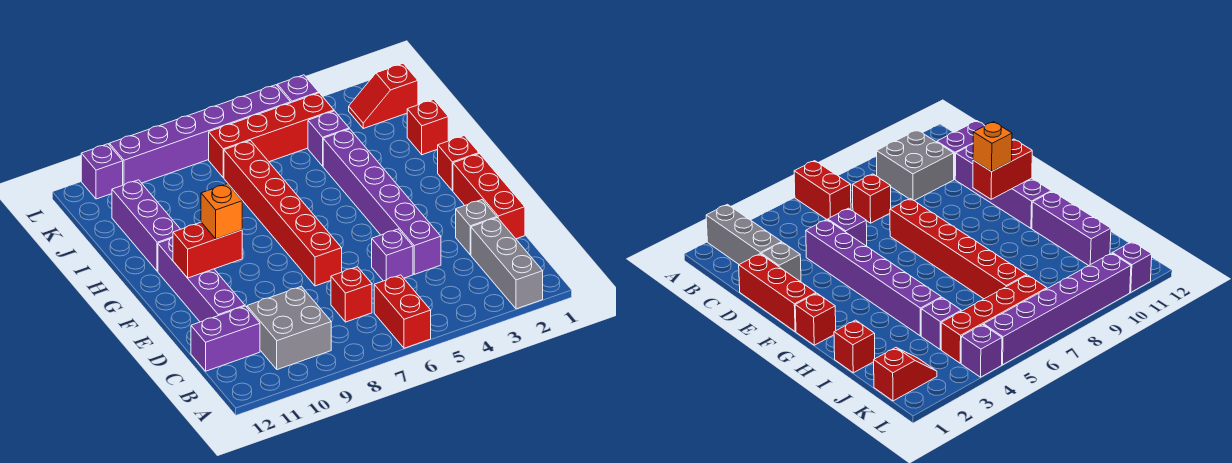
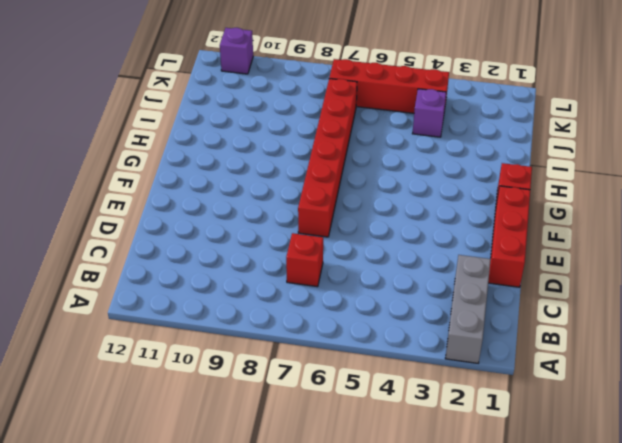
none -> red 1x2 brick [374,275,431,348]
none -> grey 2x2 brick [247,287,331,370]
none -> purple 1x2 brick [191,306,260,371]

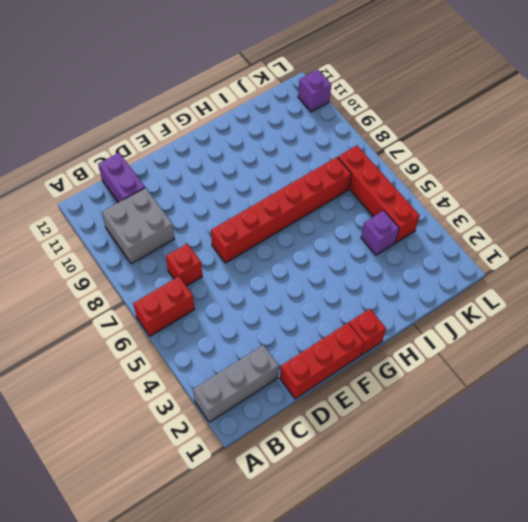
none -> grey 1x1 brick [456,200,497,255]
none -> purple 1x6 brick [323,129,441,274]
none -> purple 1x1 brick [372,229,413,281]

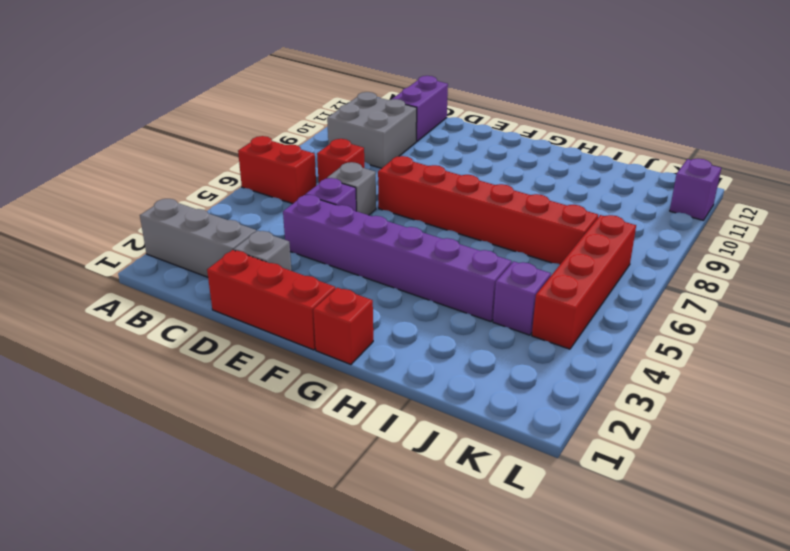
grey 1x1 brick [327,162,376,215] -> none
none -> purple 1x4 brick [158,237,245,322]
none -> purple 1x3 brick [112,180,180,271]
none -> red 1x1 brick [407,100,448,155]

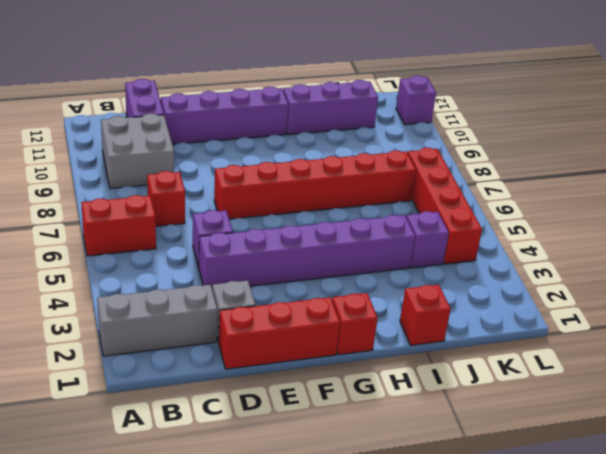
none -> red 1x2 slope [349,64,418,128]
none -> purple 1x1 brick [277,75,319,103]
none -> purple 1x6 brick [109,85,291,185]

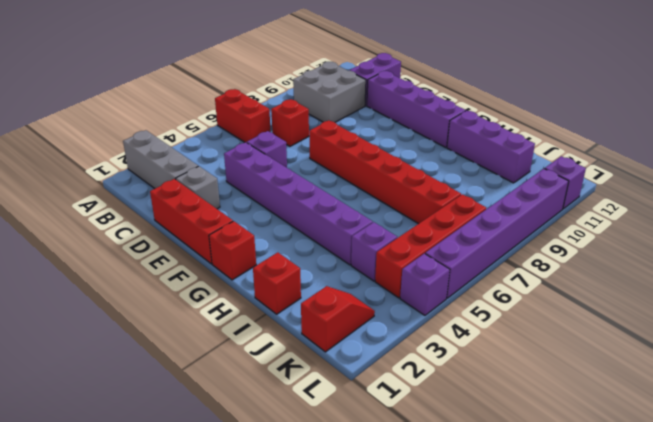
none -> red 1x2 brick [173,222,242,278]
none -> orange 1x1 brick [201,184,242,239]

